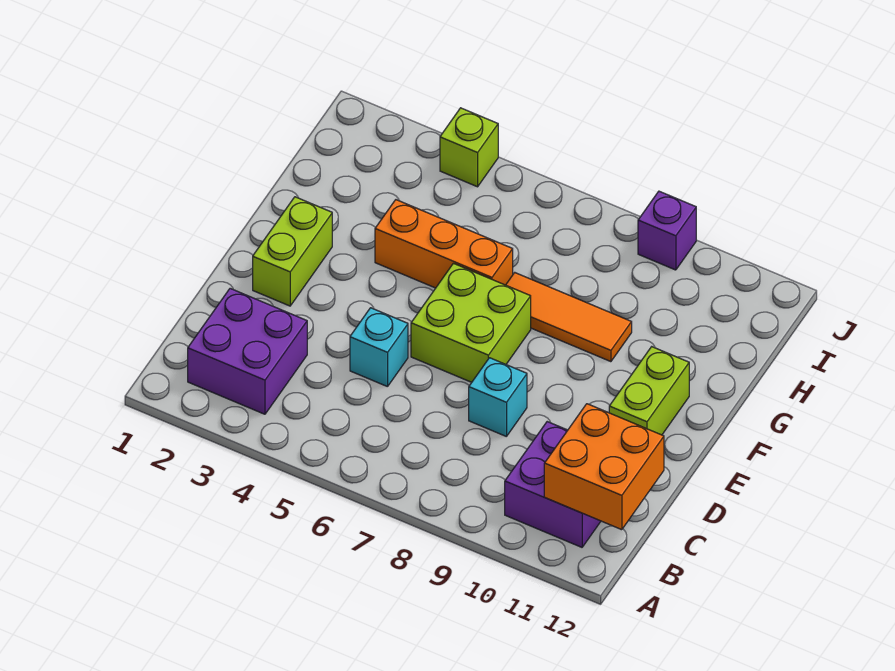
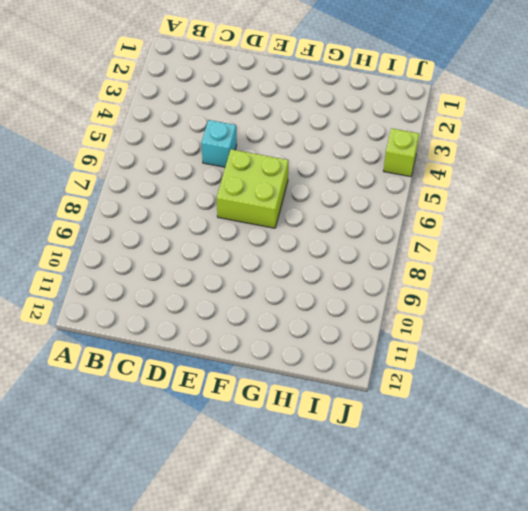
none -> purple 2x2 brick [188,288,307,414]
none -> purple 2x2 brick [505,422,601,547]
none -> cyan 1x1 brick [469,358,527,437]

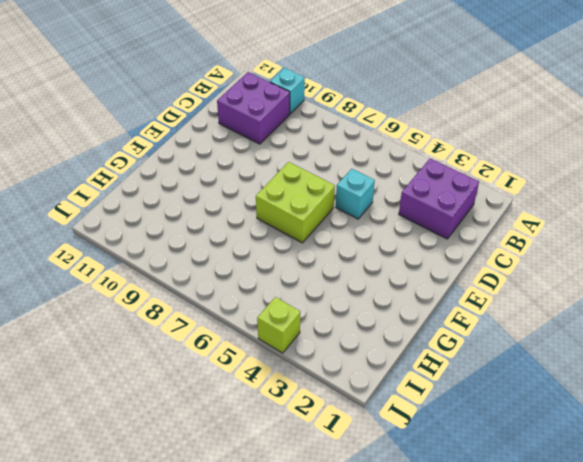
cyan 1x1 brick [270,68,305,114] -> cyan 1x1 brick moved to [469,358,527,437]
none -> lime 1x2 brick [253,197,332,306]
none -> lime 1x2 brick [609,347,689,435]
none -> orange 1x3 brick [375,200,513,288]

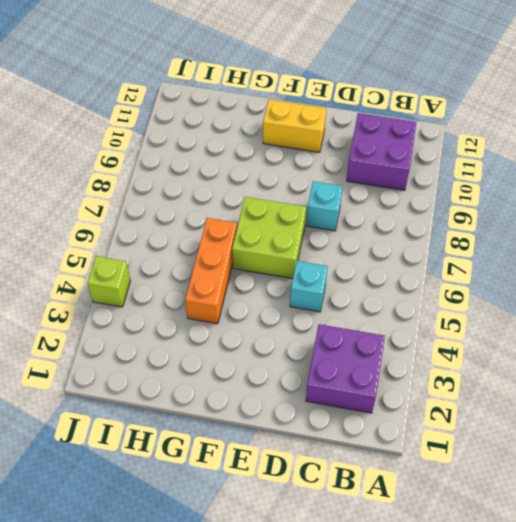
yellow 1x2 brick [263,100,326,152] -> lime 1x2 brick [609,347,689,435]
none -> lime 1x2 brick [253,197,332,306]
none -> orange 1x3 tile [506,273,632,362]
none -> purple 1x1 brick [638,191,696,270]

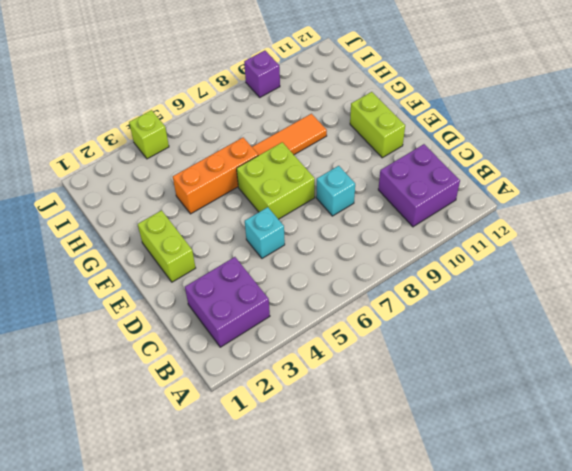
none -> orange 2x2 brick [544,404,664,530]

